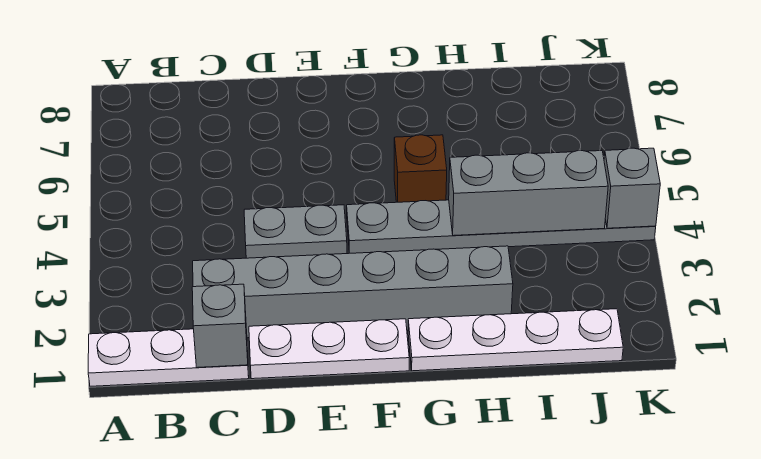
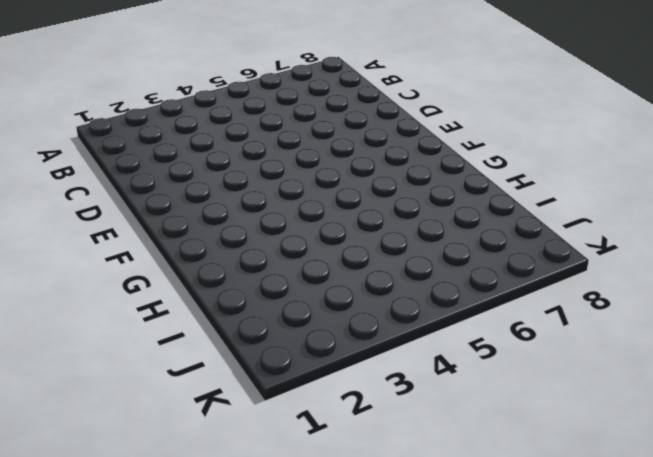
none -> white 1x3 plate [88,329,249,386]
none -> grey 1x6 brick [193,246,513,338]

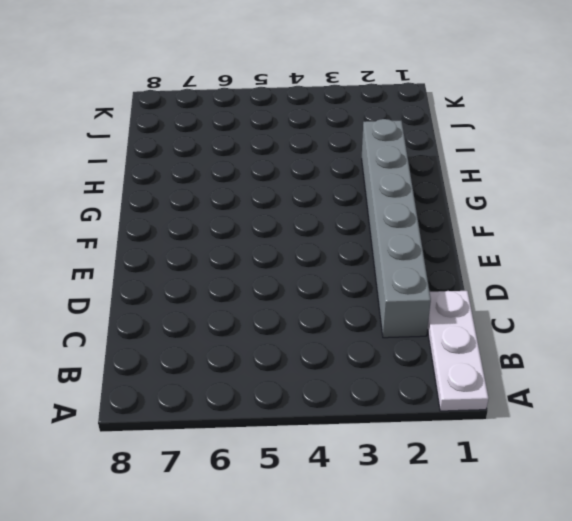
none -> white 1x3 plate [249,319,409,379]
none -> grey 1x2 plate [244,205,347,258]

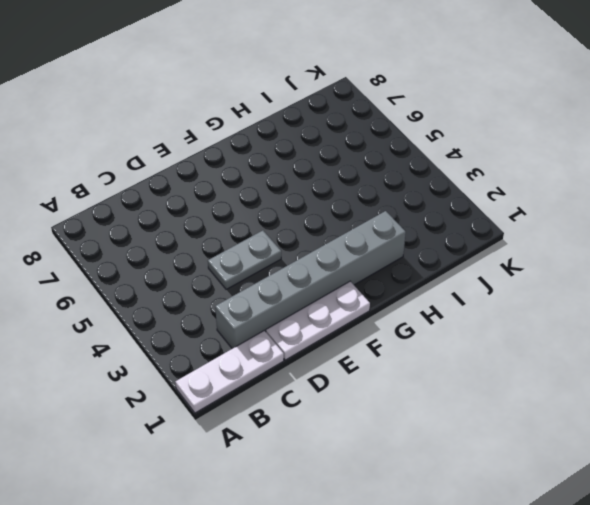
none -> grey 1x6 plate [347,200,656,253]
none -> white 1x4 plate [408,309,623,371]

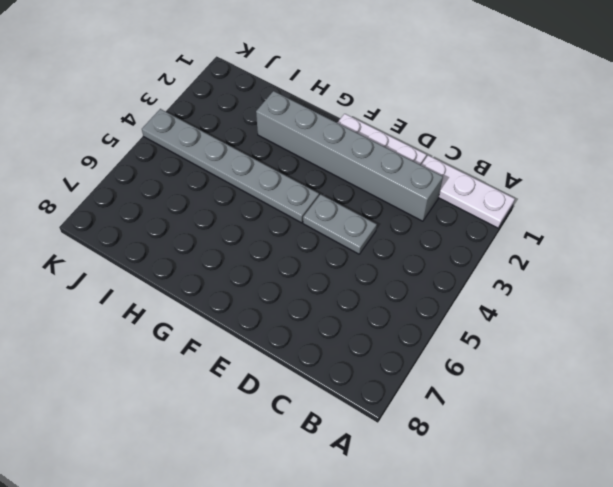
none -> white 1x4 plate [408,309,623,371]
none -> brown 1x1 brick [394,135,447,202]

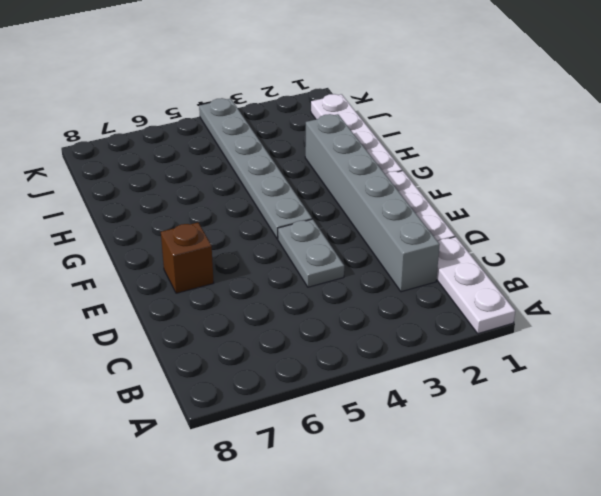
brown 1x1 brick [161,223,214,293] -> brown 1x1 brick moved to [394,135,447,202]
none -> grey 1x1 brick [192,284,248,367]
none -> grey 1x3 brick [449,151,608,236]

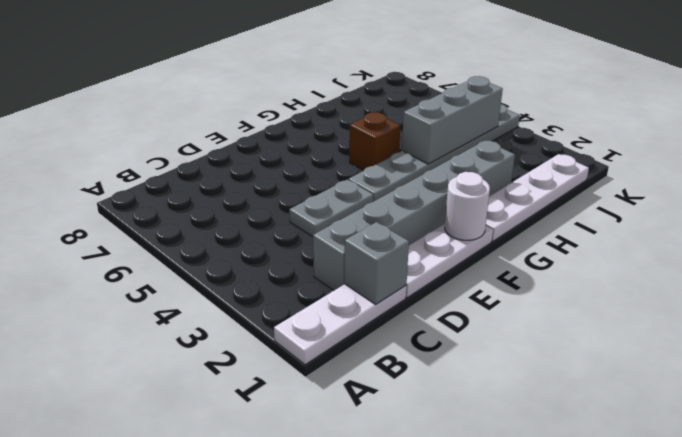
white 1x1 round brick [445,172,490,240] -> none
none -> grey 1x1 brick [604,148,660,228]

